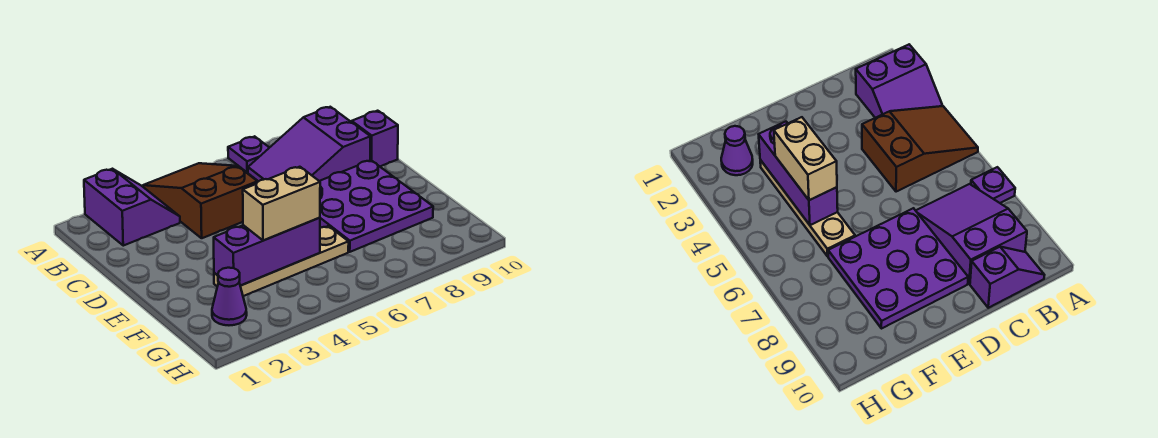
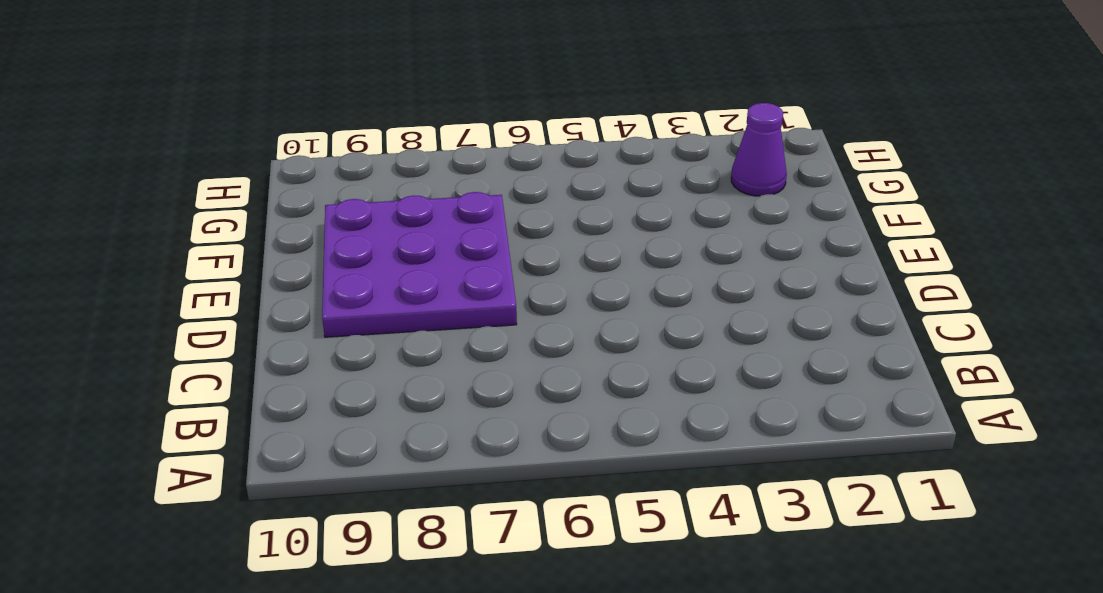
none -> purple 2x2 slope [84,169,180,246]
none -> brown 2x3 slope [143,163,258,238]

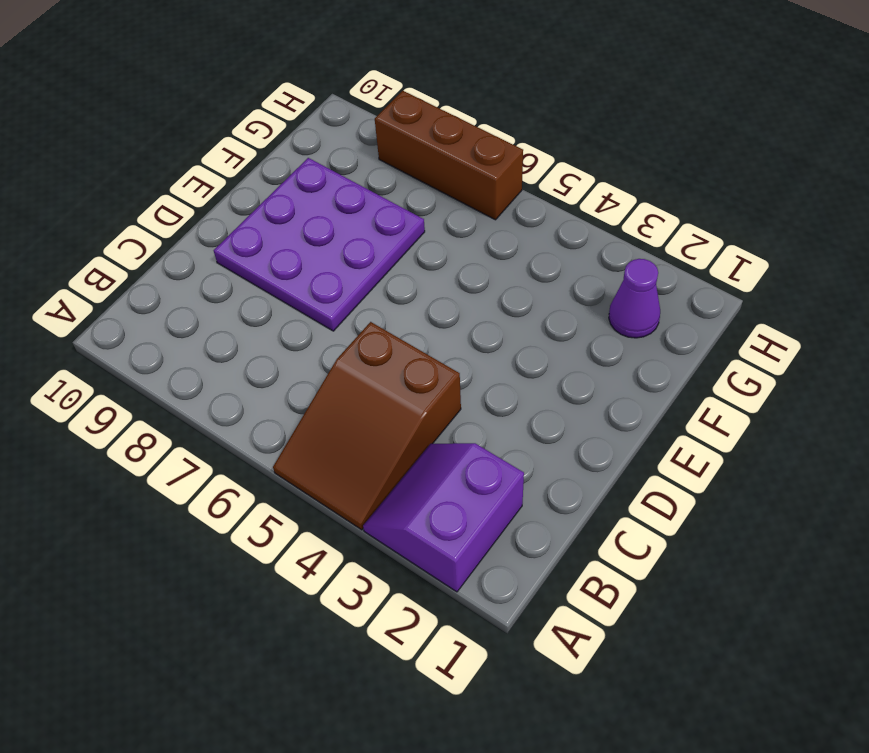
brown 1x3 brick [375,91,523,220] -> none
none -> purple 1x1 plate [228,136,269,172]
none -> purple 2x3 slope [248,107,370,181]

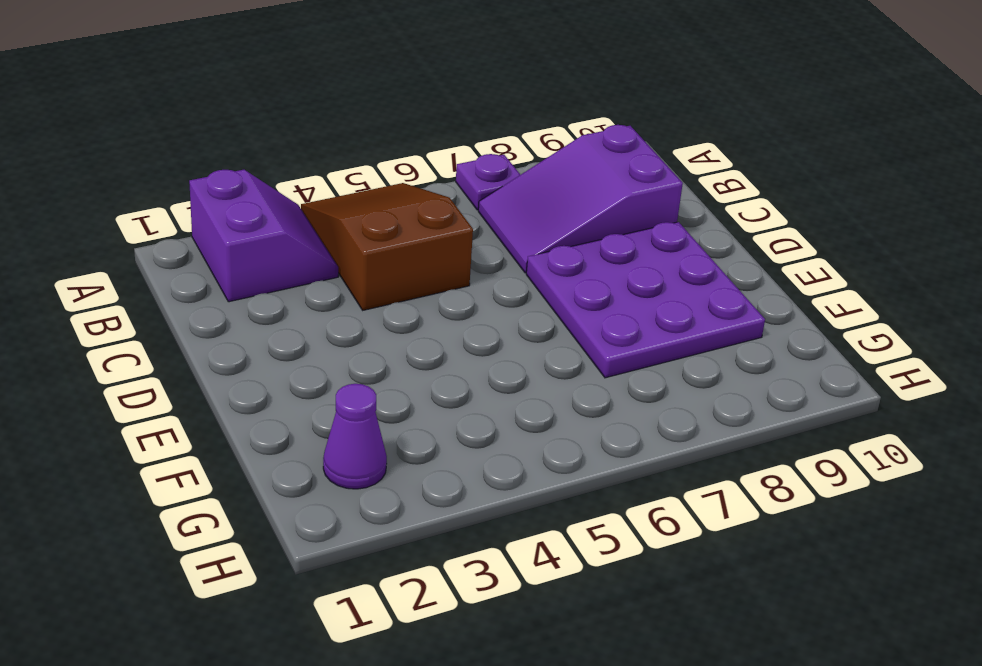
none -> purple 1x2 slope [351,111,398,166]
none -> tan 1x4 plate [214,226,349,296]

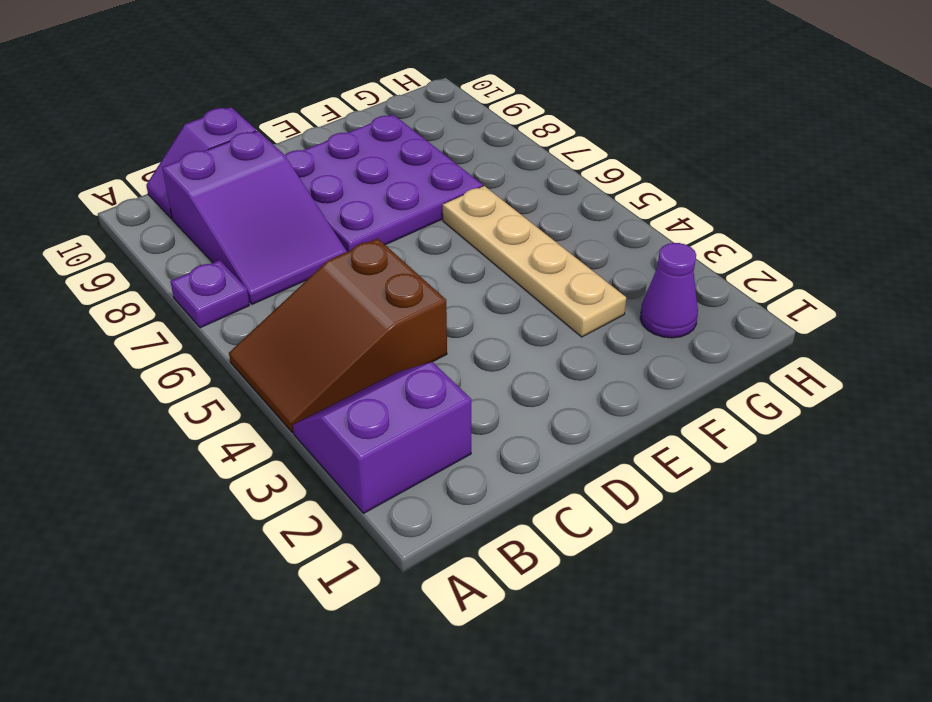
none -> purple 1x3 brick [214,218,320,286]
none -> tan 1x2 brick [243,167,320,241]

